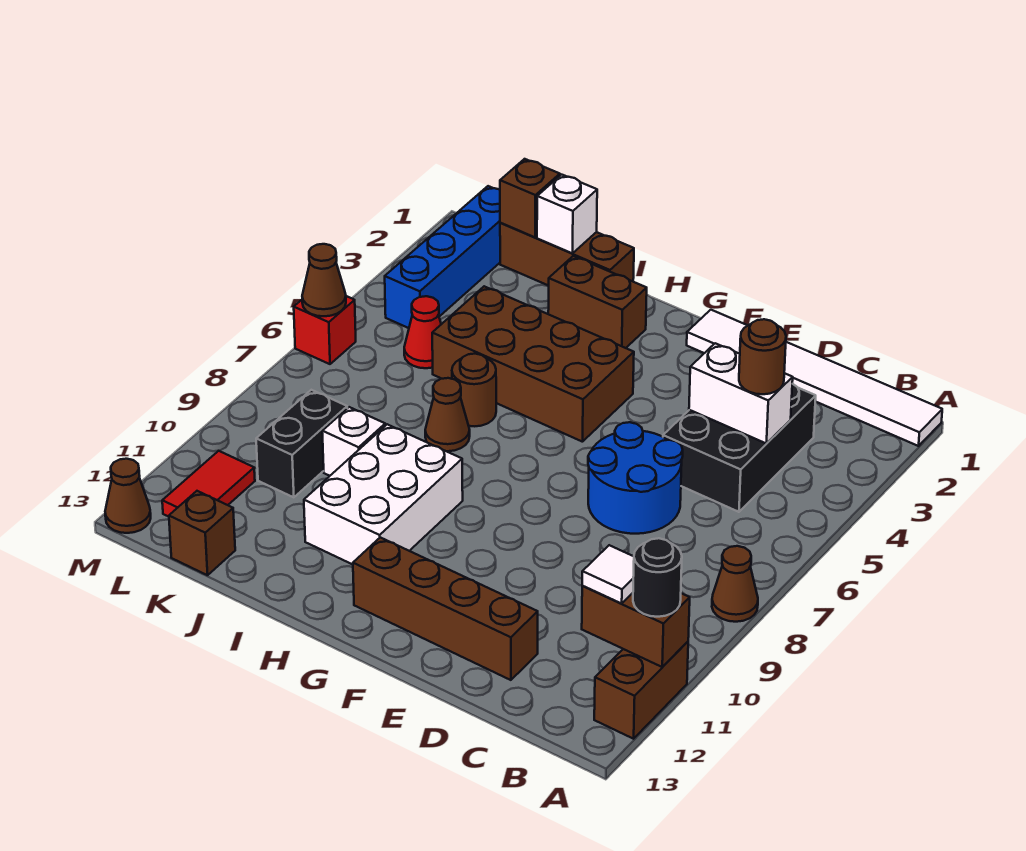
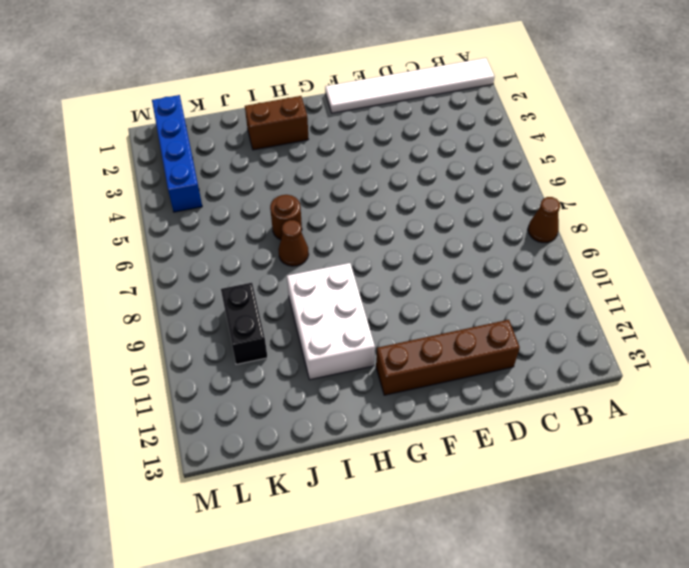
none -> brown 1x2 brick [594,642,688,739]
none -> black 2x3 brick [663,384,816,512]
none -> blue 2x2 round brick [588,422,683,534]

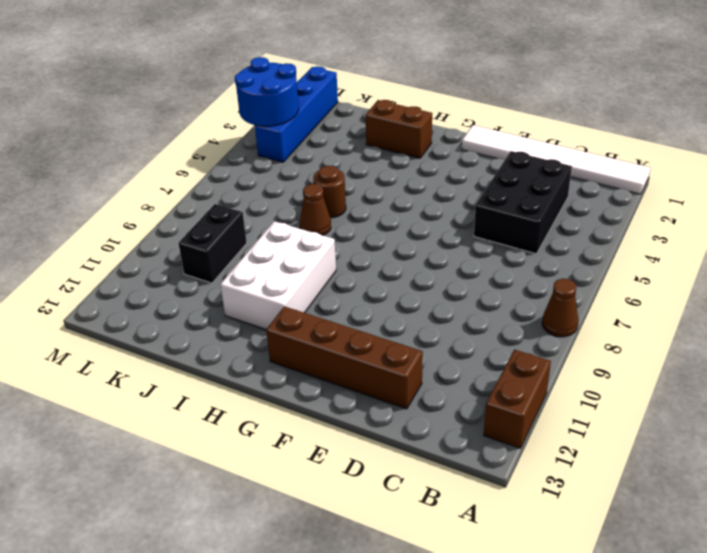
blue 2x2 round brick [235,57,299,126] -> blue 2x2 round brick moved to [588,422,683,534]
none -> brown 2x4 brick [432,286,634,442]
none -> brown 1x3 brick [500,223,634,286]
none -> white 1x1 brick [322,407,385,476]

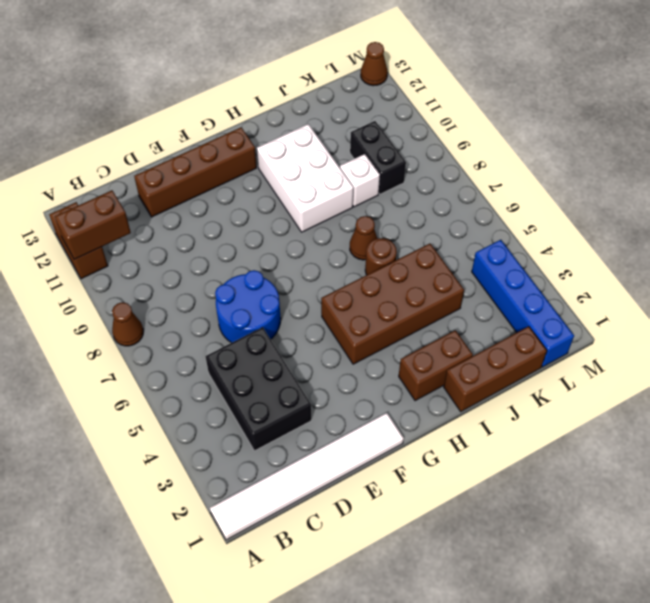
none -> red 1x1 cone [404,296,441,368]
none -> brown 1x1 brick [169,491,235,575]
none -> red 1x2 tile [162,451,255,517]

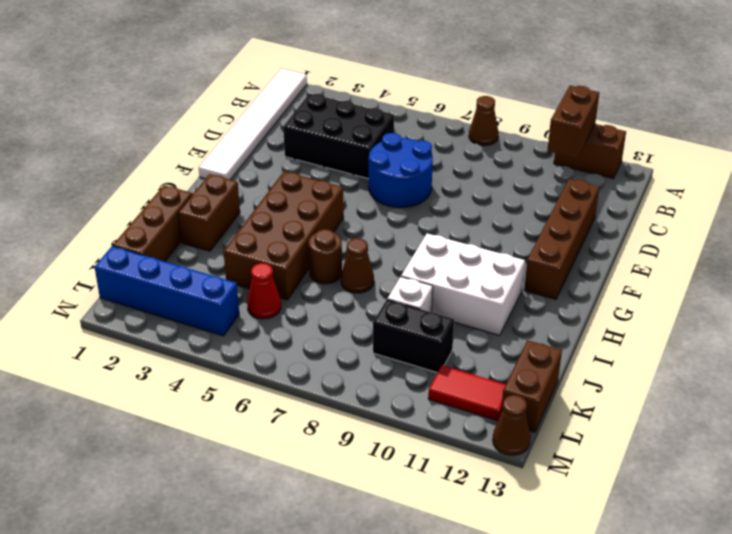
brown 1x2 brick [501,340,562,432] -> brown 1x1 brick [169,491,235,575]
none -> red 1x1 brick [294,296,356,364]
none -> white 1x2 brick [689,343,793,444]
none -> white 1x1 brick [537,175,597,253]

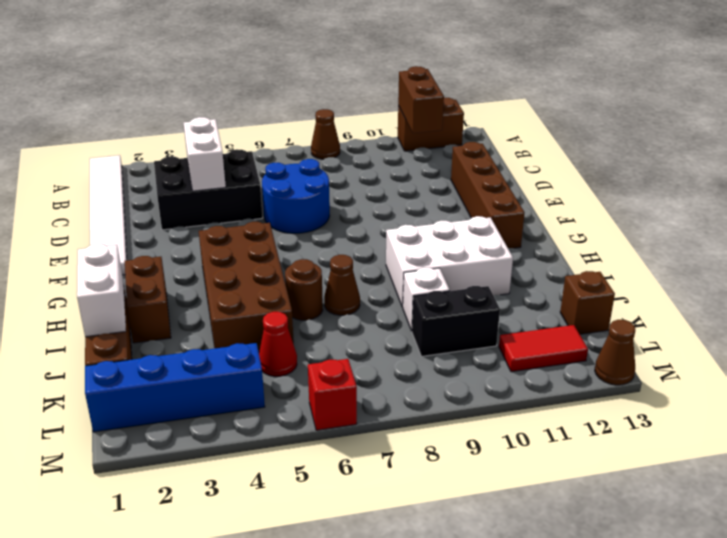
white 1x2 brick [77,244,126,337] -> white 1x1 brick [537,175,597,253]
none -> brown 1x1 brick [500,159,560,237]
none -> brown 1x1 cone [302,244,346,316]
none -> black 1x1 round brick [633,538,682,617]

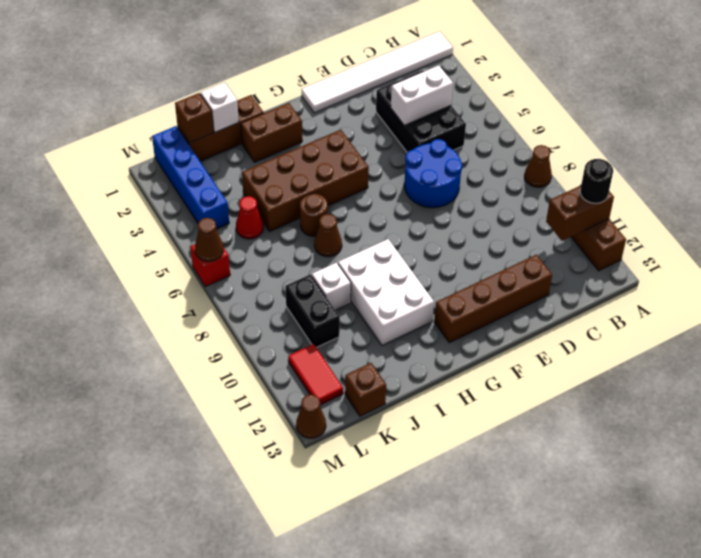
none -> white 1x1 tile [582,545,634,604]
none -> brown 1x1 round brick [739,319,786,394]

